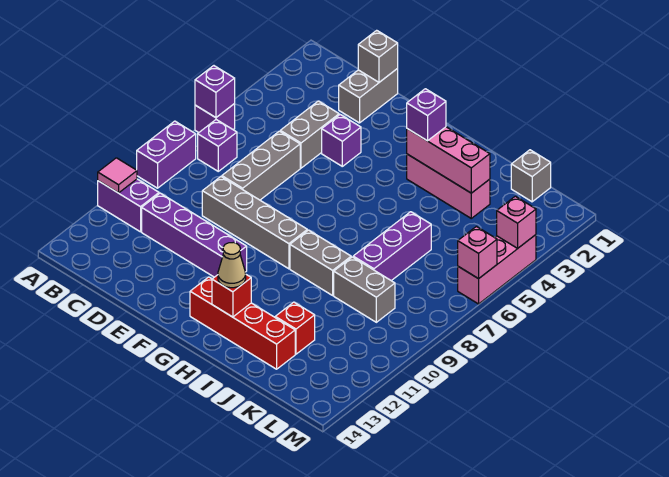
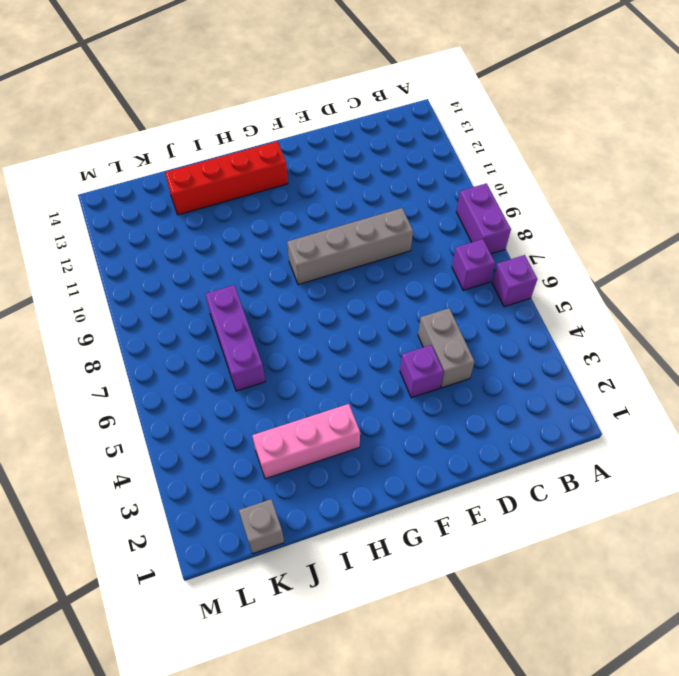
none -> purple 1x2 brick [98,179,159,232]
none -> purple 1x4 brick [142,193,247,277]
none -> grey 1x2 brick [339,69,398,123]

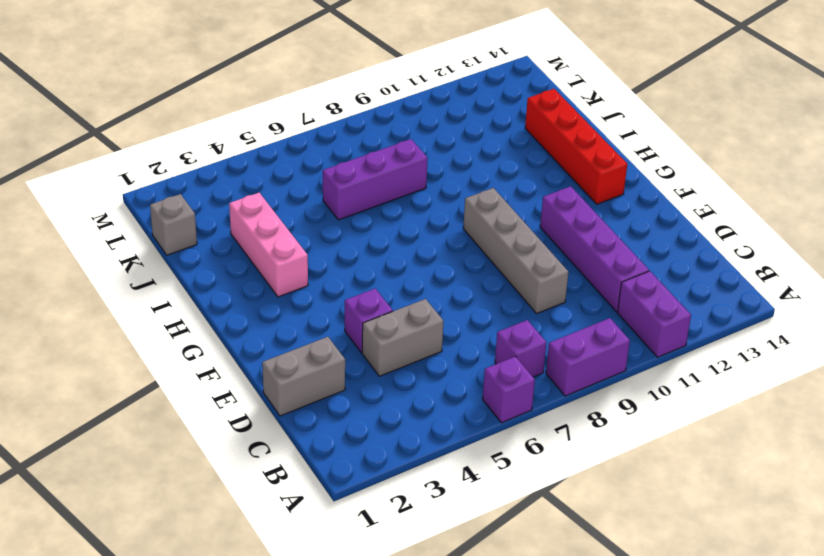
none -> grey 1x3 brick [222,131,300,200]
none -> grey 1x2 brick [290,230,351,295]
none -> grey 1x2 brick [334,257,395,322]

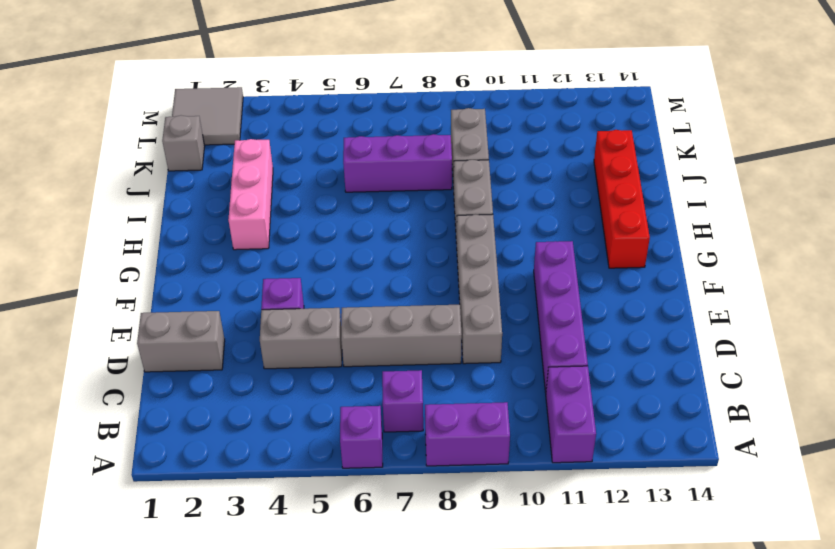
grey 2x2 tile [172,87,243,145] -> none
none -> red 1x1 brick [275,302,315,354]
none -> pink 1x3 brick [458,235,536,304]
none -> purple 1x1 brick [195,66,235,118]

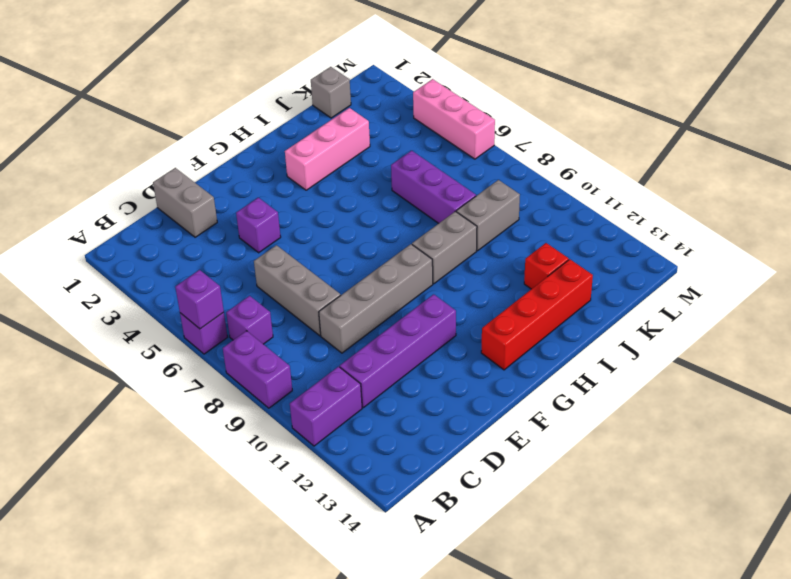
none -> grey 1x2 brick [280,101,339,168]
none -> pink 1x1 tile [98,158,137,193]
none -> grey 1x1 brick [358,30,398,82]

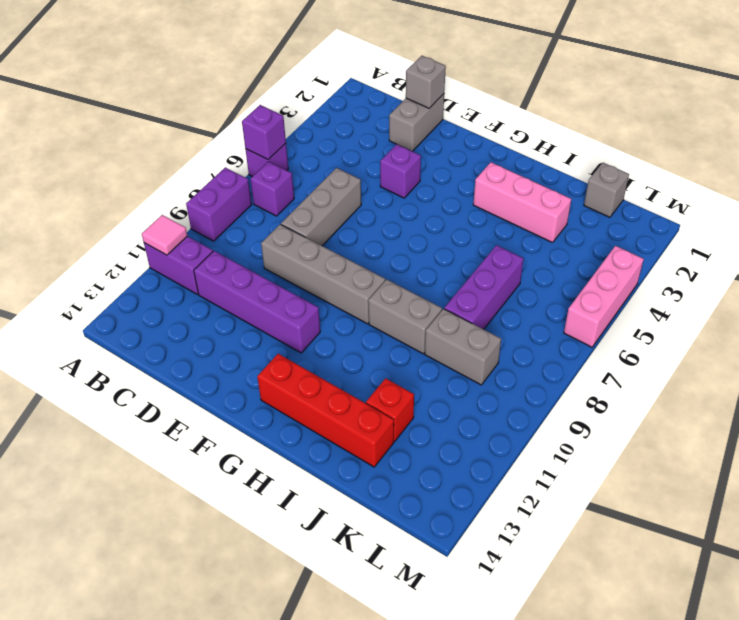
none -> grey 1x2 brick [280,101,339,168]
none -> pink 1x3 brick [407,127,490,193]
none -> red 1x1 brick [212,275,251,317]

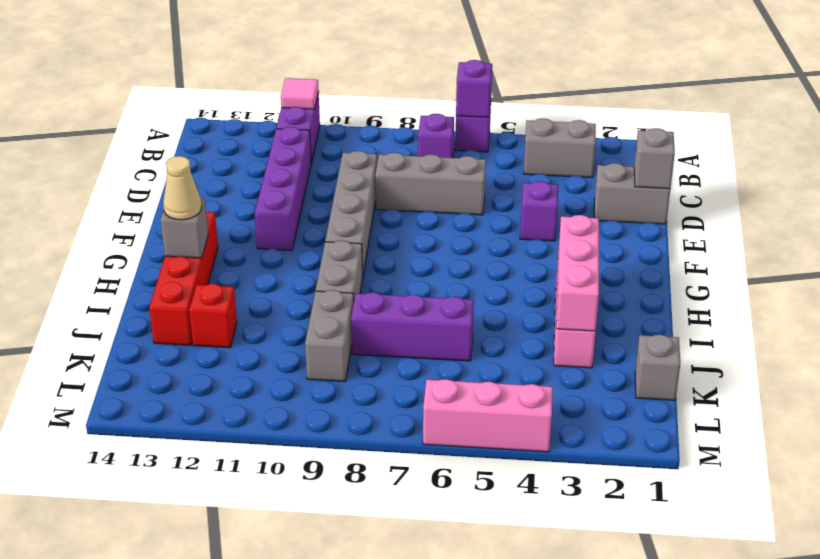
grey 1x2 brick [524,119,596,178] -> grey 1x2 brick moved to [280,101,339,168]
grey 1x1 brick [161,198,208,258] -> red 1x1 brick [212,275,251,317]
none -> purple 1x2 brick [137,121,196,188]
none -> pink 1x1 brick [497,196,536,248]
none -> pink 1x1 brick [458,226,497,279]

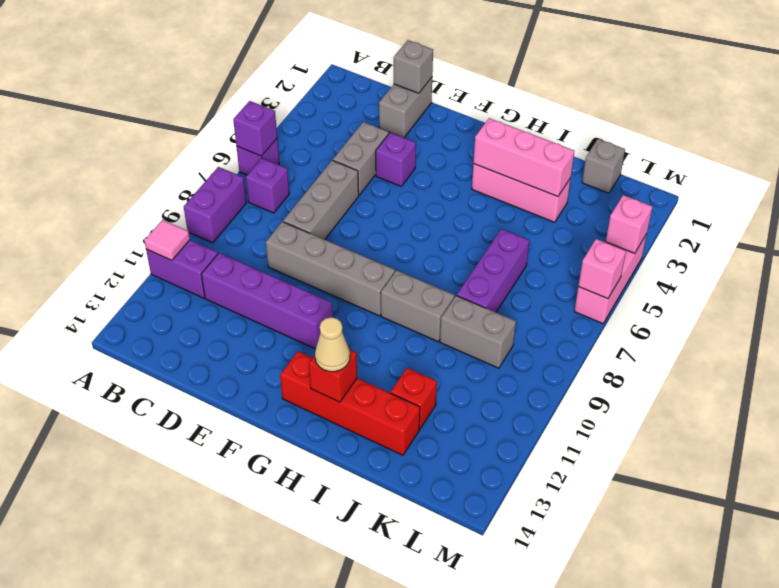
none -> purple 1x1 brick [407,89,446,141]

